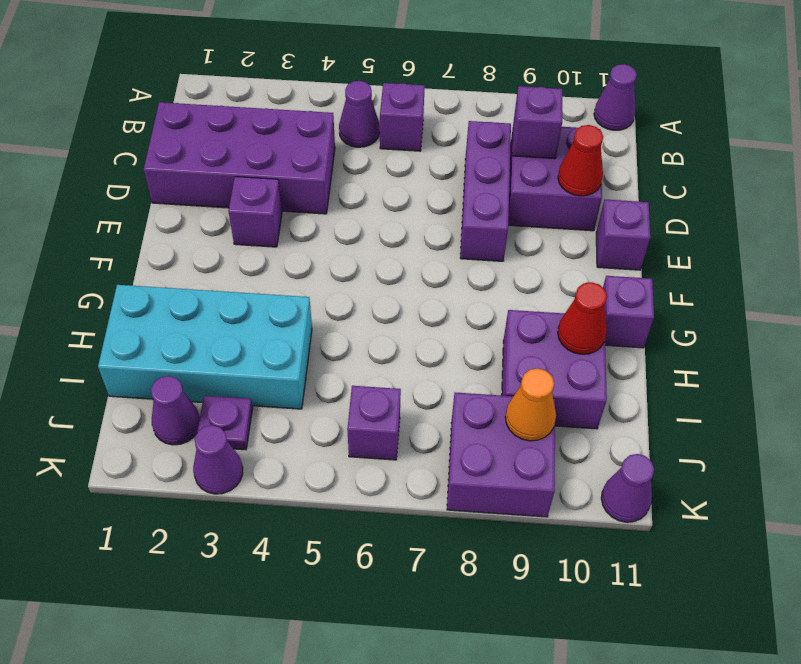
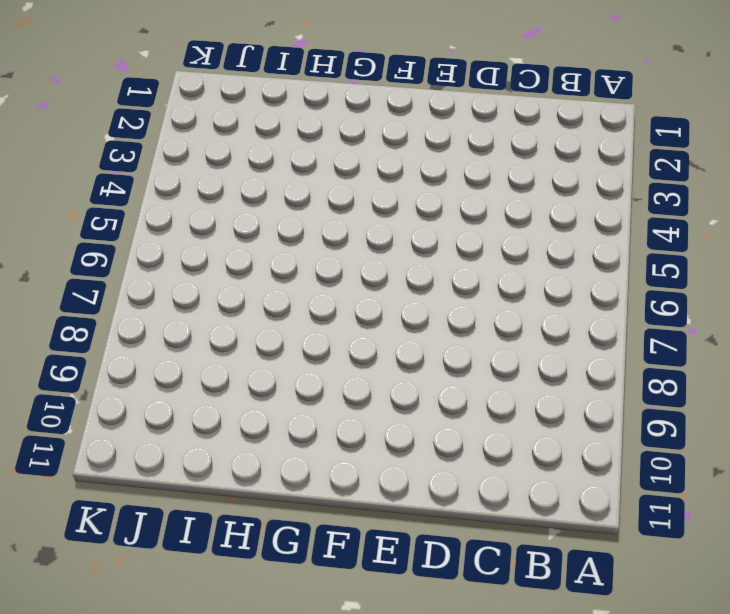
none -> purple 1x1 cone [594,64,637,130]
none -> purple 1x1 cone [339,81,380,147]
none -> purple 1x1 brick [380,83,425,151]

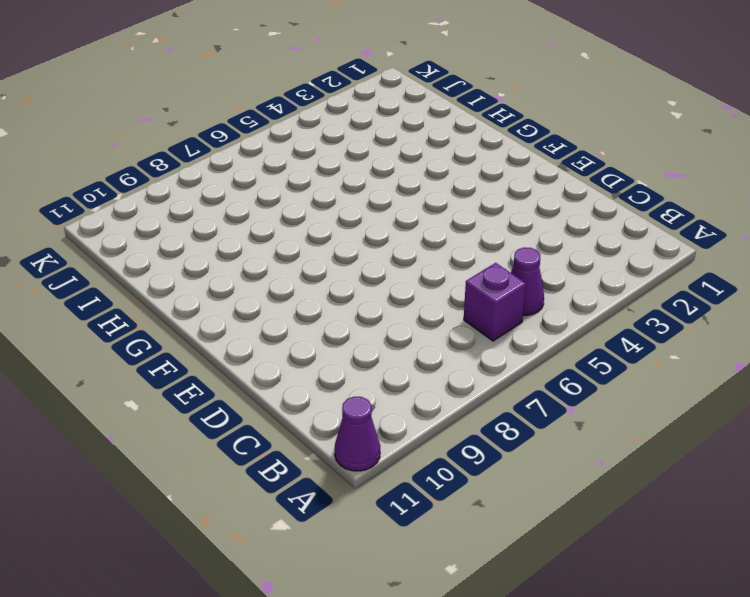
none -> purple 2x4 brick [144,102,335,214]
none -> purple 1x3 brick [460,121,511,261]
none -> purple 2x2 brick [508,127,602,231]

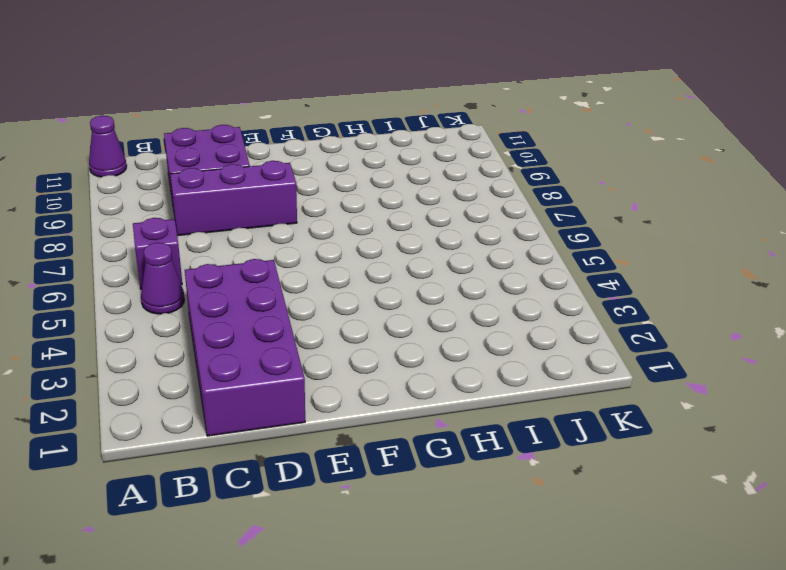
none -> purple 1x1 brick [228,177,282,247]
none -> purple 1x1 brick [596,200,650,270]
none -> purple 1x1 brick [603,276,654,348]

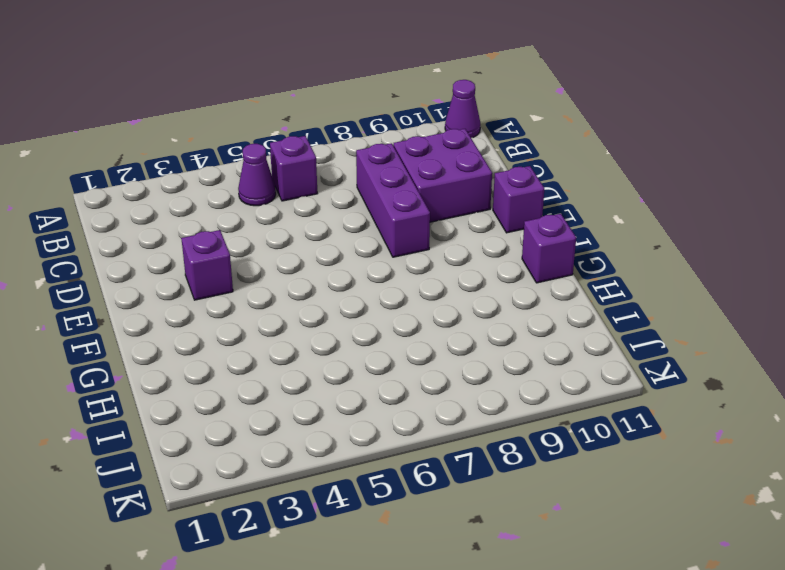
none -> purple 2x4 brick [144,102,335,214]
none -> cyan 2x4 brick [98,285,312,409]
none -> purple 2x2 brick [502,310,607,429]

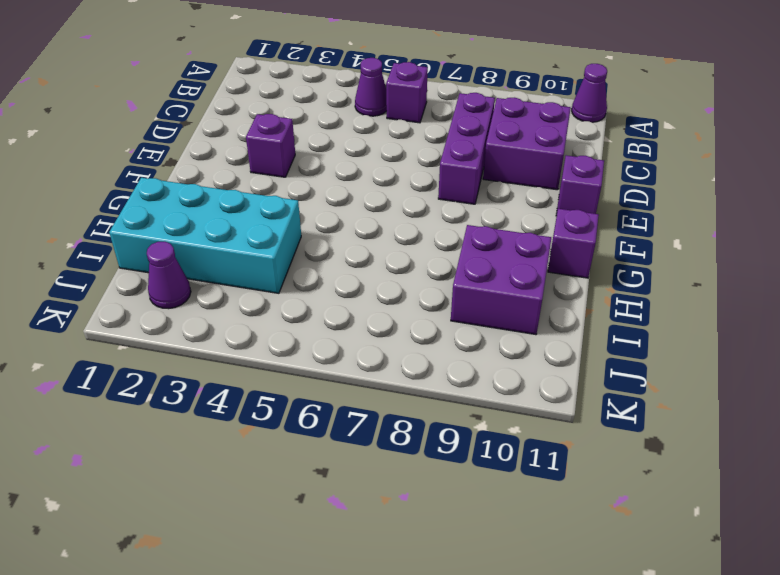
none -> purple 2x4 brick [144,102,335,214]
none -> purple 1x1 plate [198,396,253,450]
none -> purple 1x1 brick [347,386,401,460]

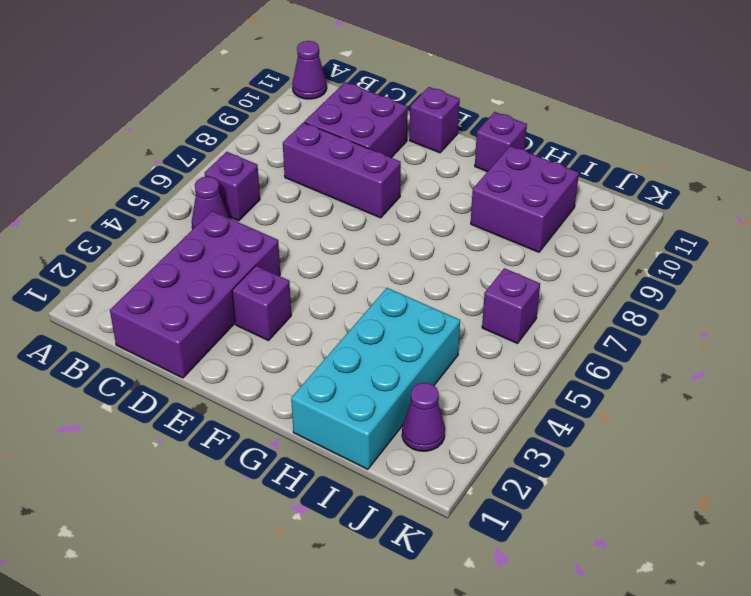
none -> purple 1x1 plate [198,396,253,450]
none -> purple 2x2 brick [447,392,555,517]
none -> purple 1x1 cone [193,425,243,494]

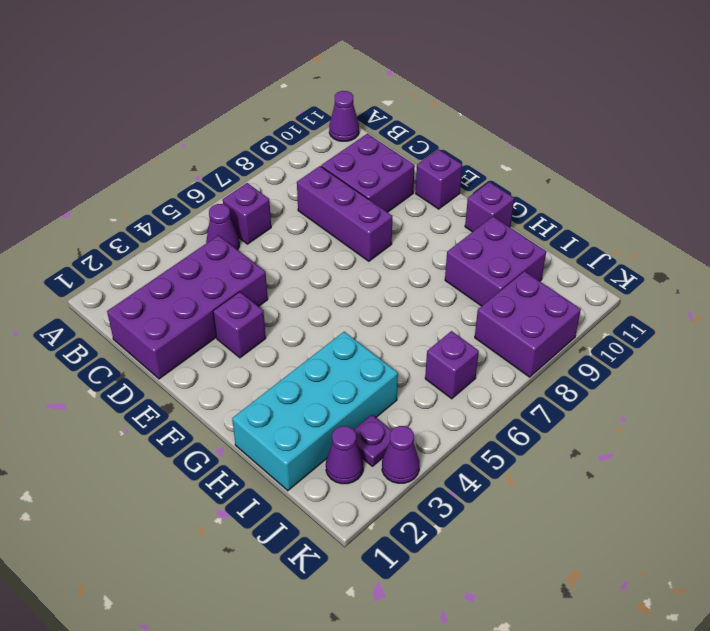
none -> purple 1x1 cone [601,454,654,522]
none -> purple 1x1 brick [512,86,562,159]
none -> red 1x1 cone [558,125,603,196]

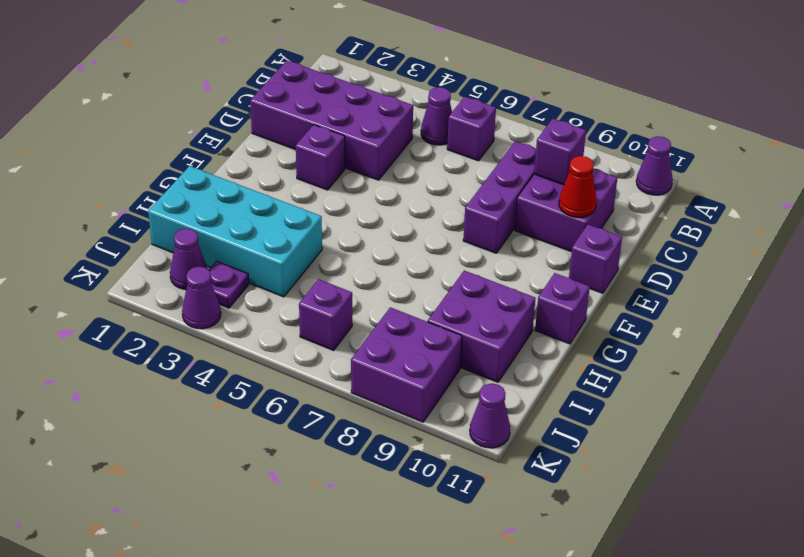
none -> red 1x1 cone [558,282,607,354]
none -> orange 1x1 cone [505,368,556,441]

